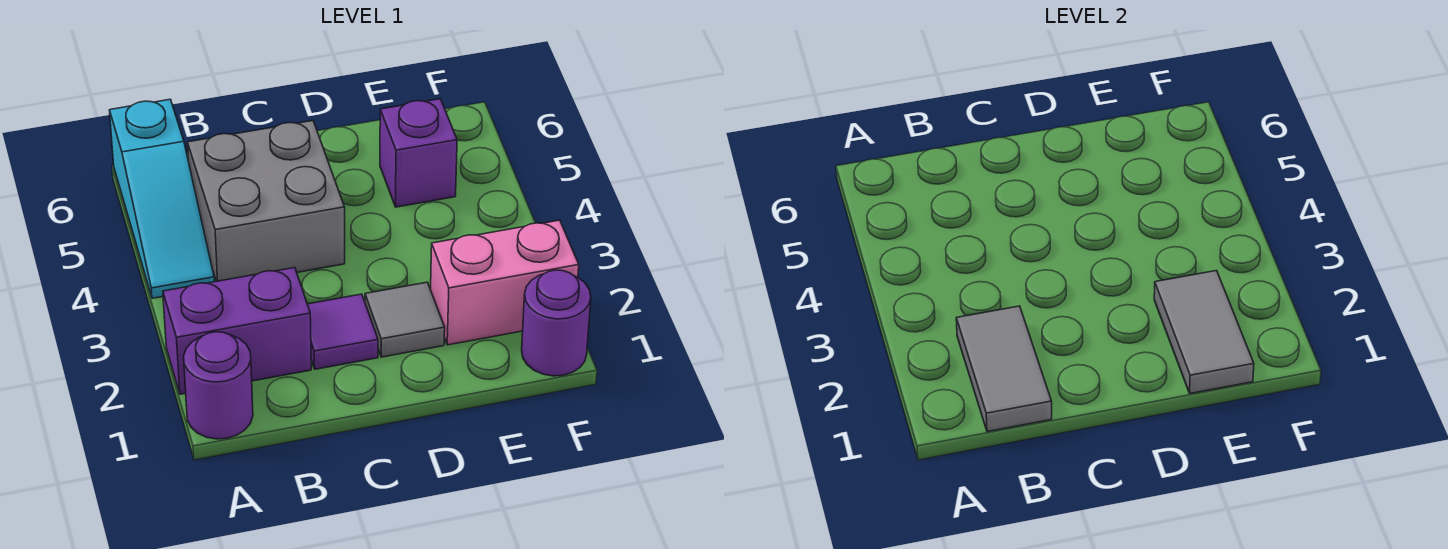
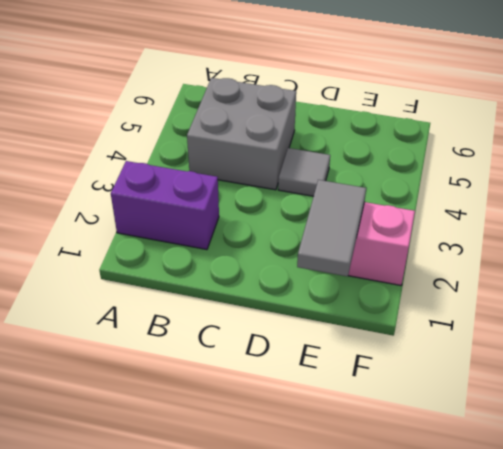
grey 1x1 tile [278,148,330,196] -> grey 1x1 tile moved to [365,282,445,357]
none -> purple 1x1 round brick [184,332,253,439]
none -> cyan 1x3 slope [110,99,214,298]

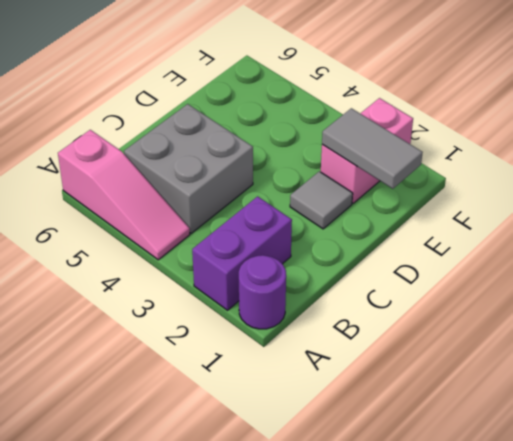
pink 1x3 slope [58,130,190,260] -> cyan 1x3 slope [110,99,214,298]
none -> purple 1x1 tile [307,294,378,369]
none -> purple 1x1 brick [380,99,457,207]

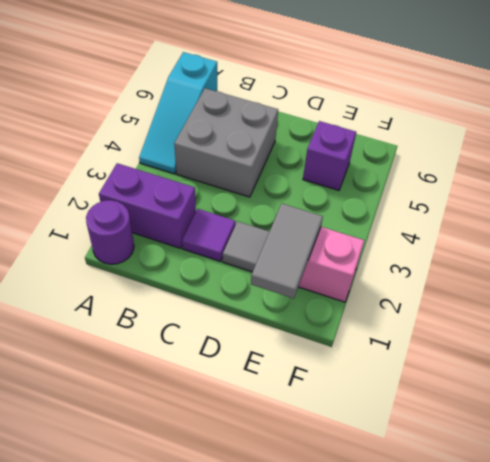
none -> purple 1x1 round brick [522,270,591,376]
none -> grey 1x2 tile [956,306,1052,432]

